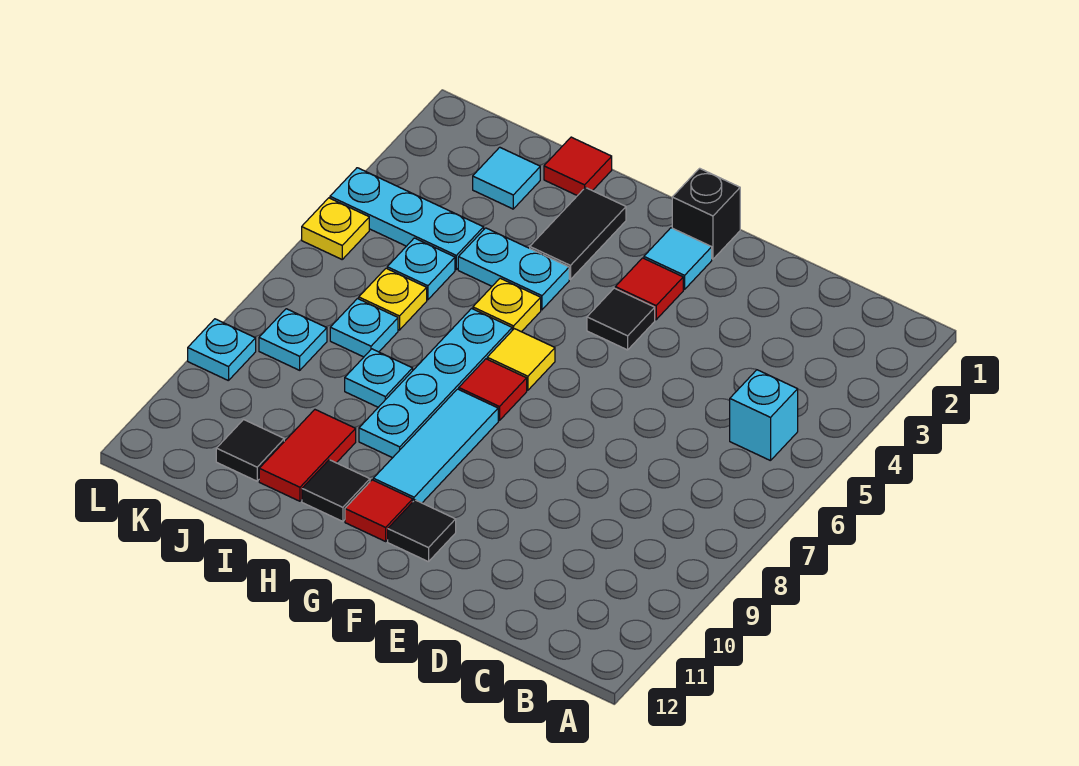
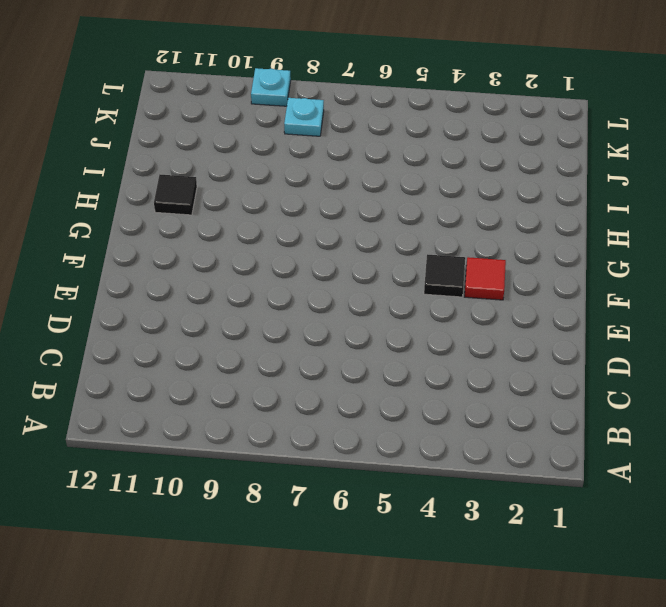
none -> cyan 1x1 brick [730,370,798,461]
none -> black 1x1 brick [672,168,740,259]
none -> cyan 1x1 tile [644,228,712,289]

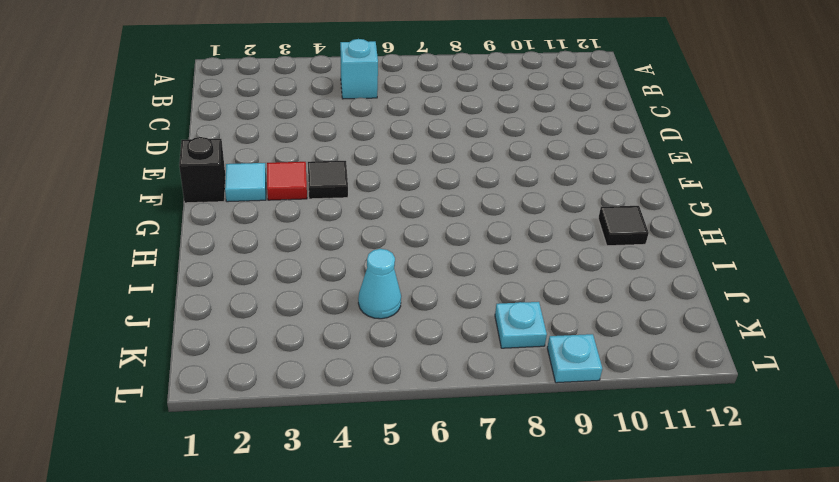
cyan 1x1 cone [358,249,401,319] -> cyan 1x1 plate [387,238,455,300]
none -> black 1x1 tile [388,500,456,562]
none -> yellow 1x1 tile [487,329,555,390]
none -> red 1x1 tile [459,359,527,421]

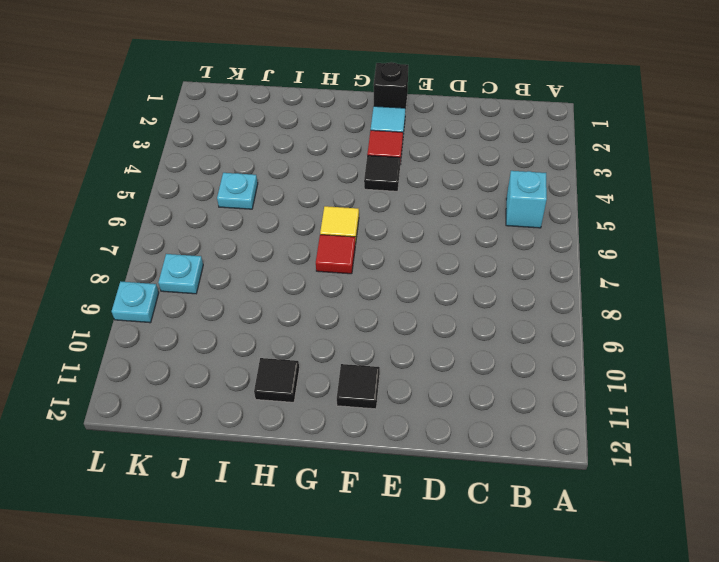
none -> cyan 1x3 tile [373,389,498,503]
none -> red 1x1 tile [345,480,413,541]
none -> black 1x2 tile [530,188,626,280]

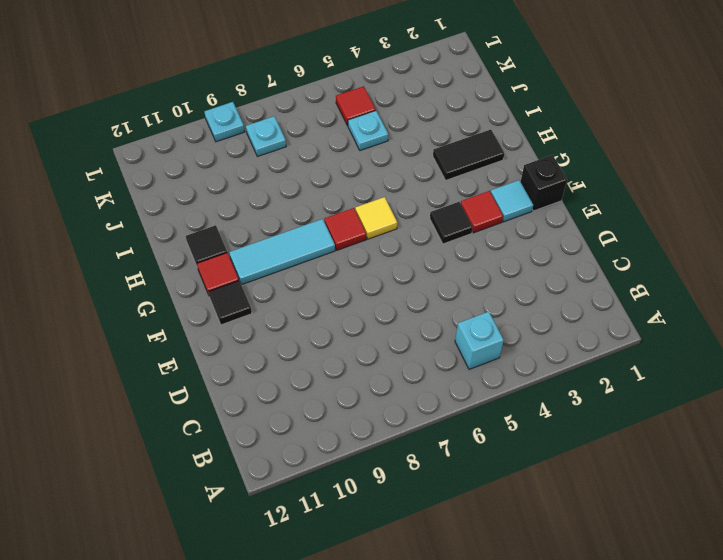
red 1x1 tile [336,86,376,126] -> red 1x1 tile moved to [544,137,612,196]
none -> cyan 1x2 plate [458,228,569,310]
none -> yellow 1x1 plate [473,278,541,332]
none -> cyan 1x4 plate [359,309,512,458]

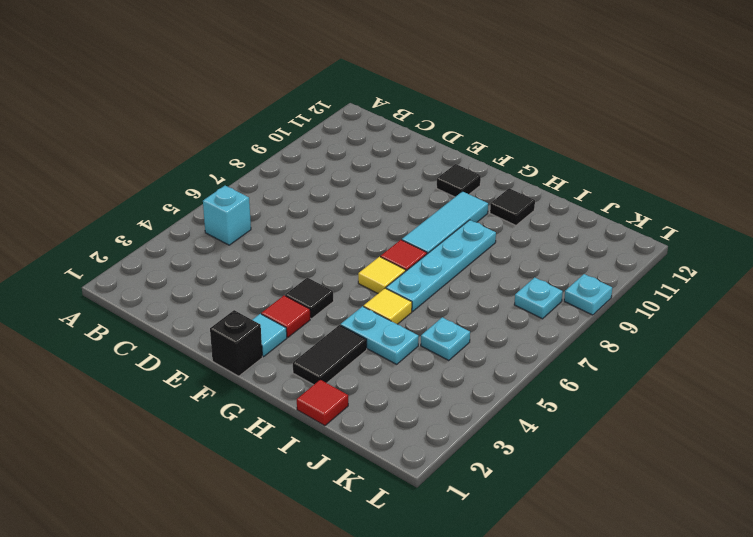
yellow 1x1 tile [363,288,412,324] -> yellow 1x1 plate [473,278,541,332]
none -> red 1x1 tile [345,480,413,541]
none -> cyan 1x1 plate [345,349,413,407]
none -> red 1x2 tile [259,410,356,501]

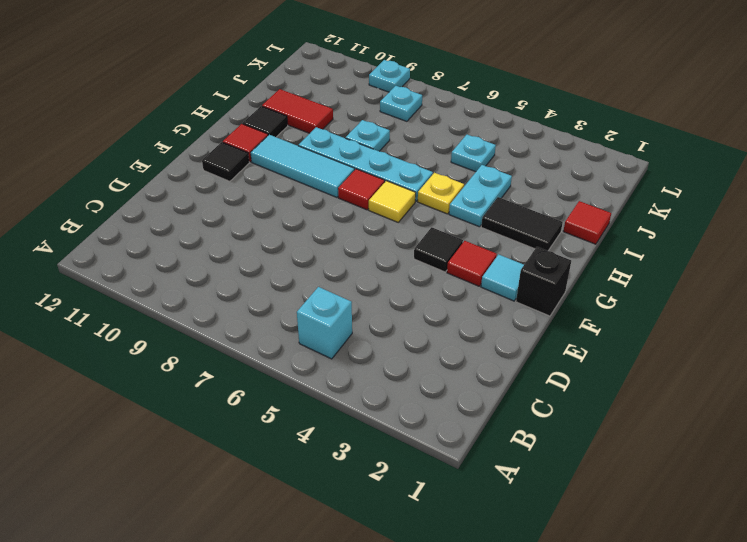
none -> cyan 1x1 tile [473,147,540,209]
none -> cyan 1x3 plate [330,168,484,269]
none -> yellow 1x1 plate [359,268,427,330]

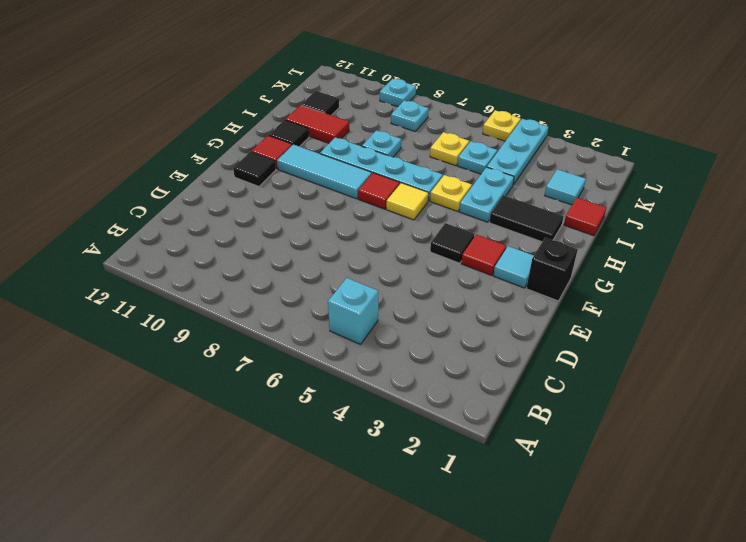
none -> cyan 1x1 plate [330,299,398,357]

